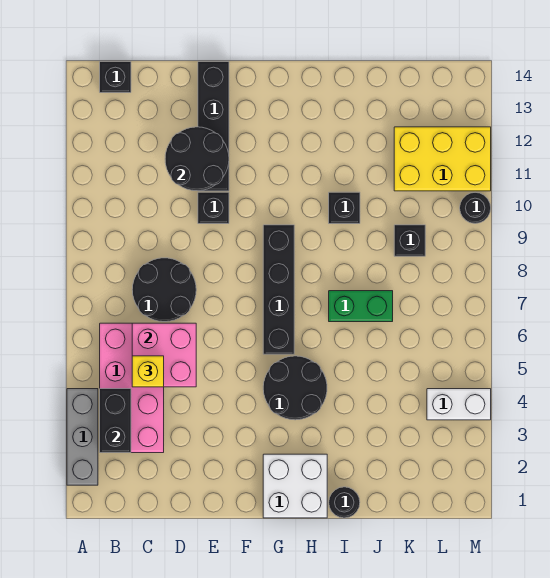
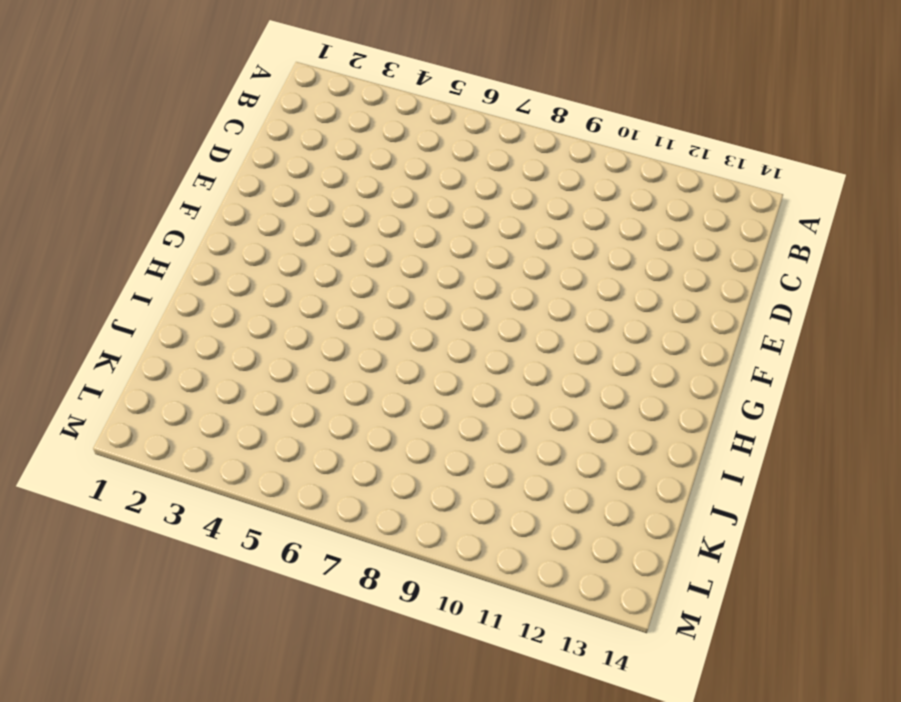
none -> grey 1x3 brick [67,389,98,485]
none -> pink 2x4 brick [100,323,164,453]
none -> black 1x1 brick [100,62,131,93]

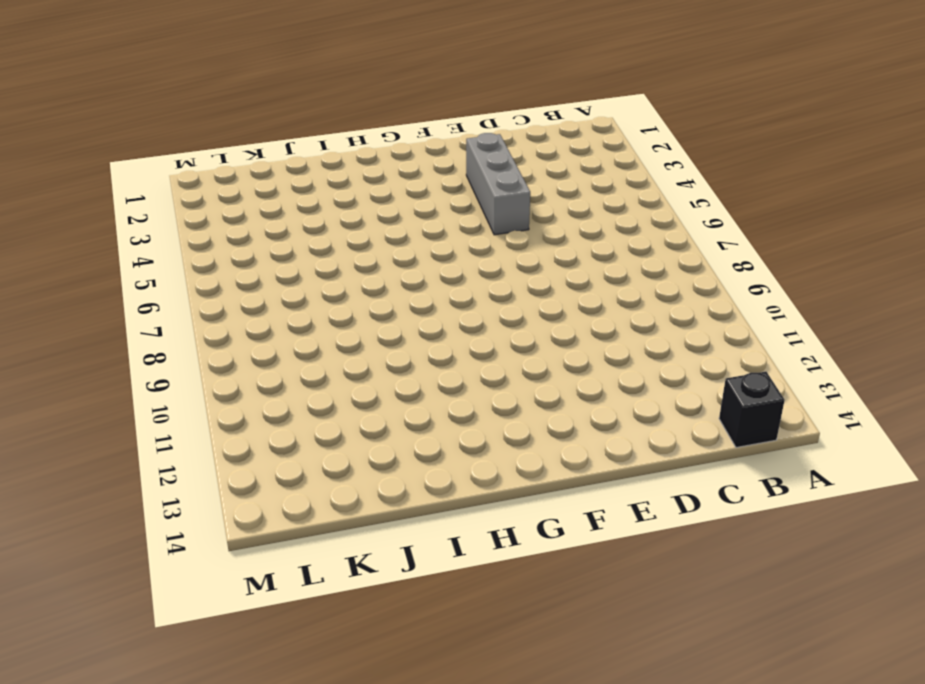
grey 1x3 brick [466,133,530,235] -> grey 1x3 brick moved to [67,389,98,485]
none -> pink 2x4 brick [100,323,164,453]
none -> black 2x2 round brick [132,258,196,322]
none -> black 1x1 brick [198,192,229,224]

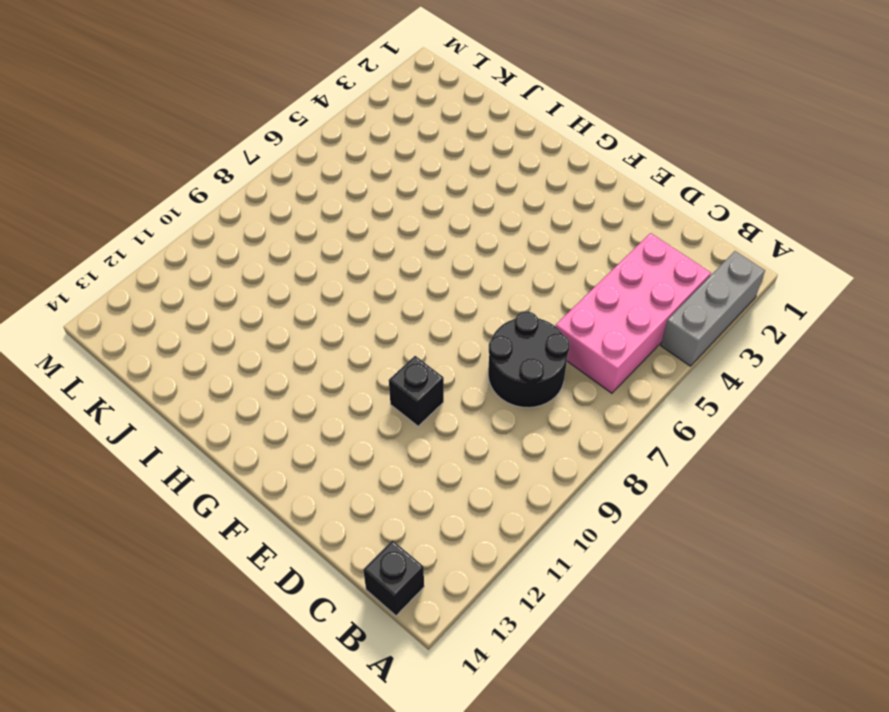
none -> black 1x4 brick [198,62,229,191]
none -> white 2x2 brick [263,454,327,518]
none -> black 2x2 round brick [263,356,327,420]

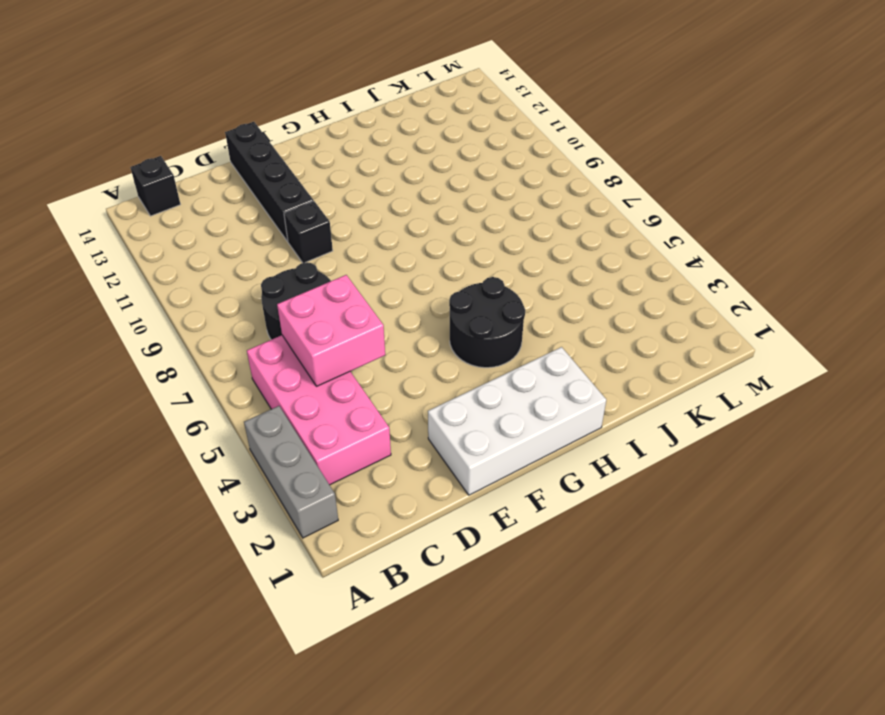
white 2x4 brick [428,347,606,495] -> white 2x2 brick [263,454,327,518]
none -> black 1x4 brick [263,225,294,354]
none -> black 1x1 round brick [329,487,360,518]
none -> green 1x2 brick [329,291,393,322]

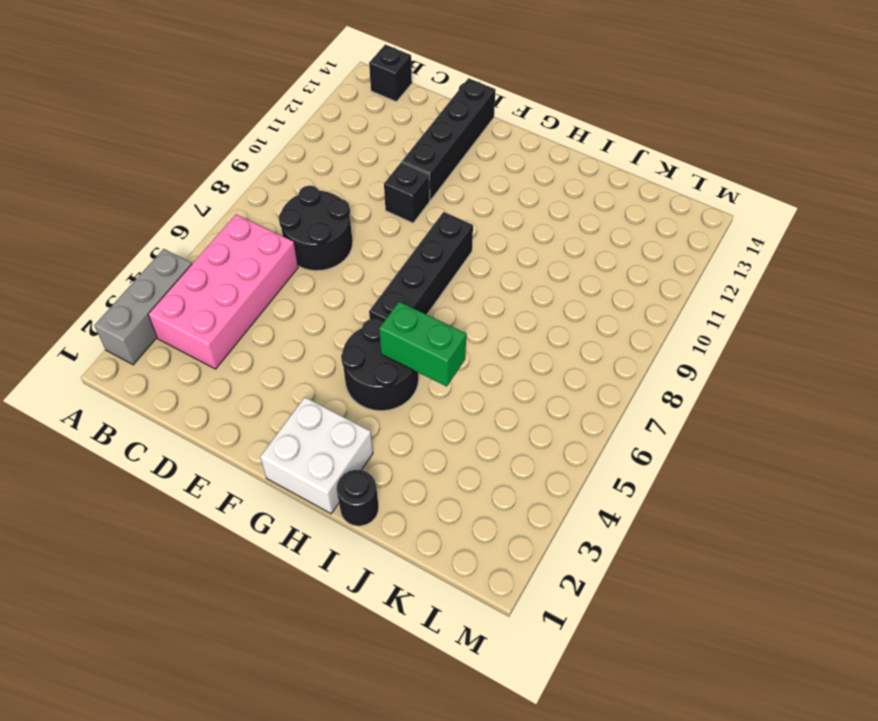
green 1x2 brick [379,302,466,387] -> green 1x2 brick moved to [329,291,393,322]
none -> black 1x1 brick [329,192,360,224]
none -> black 1x1 brick [394,225,425,256]
none -> yellow 2x3 brick [394,127,491,191]

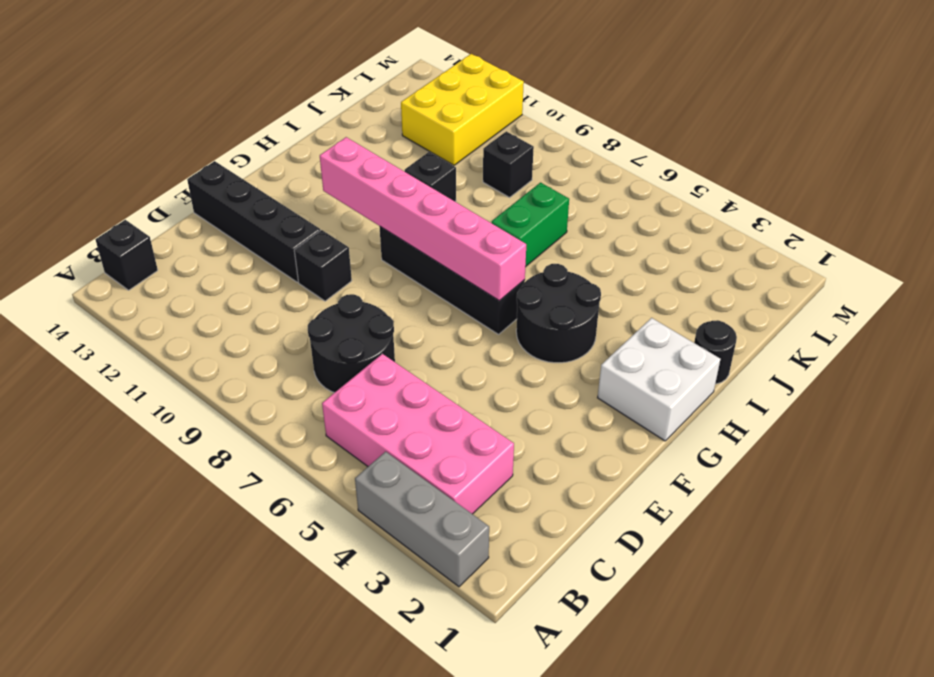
pink 1x6 brick [320,137,526,301] -> none
none -> white 1x2 brick [427,389,491,420]
none -> black 1x1 round brick [460,192,491,224]
none -> black 1x2 brick [100,389,131,453]

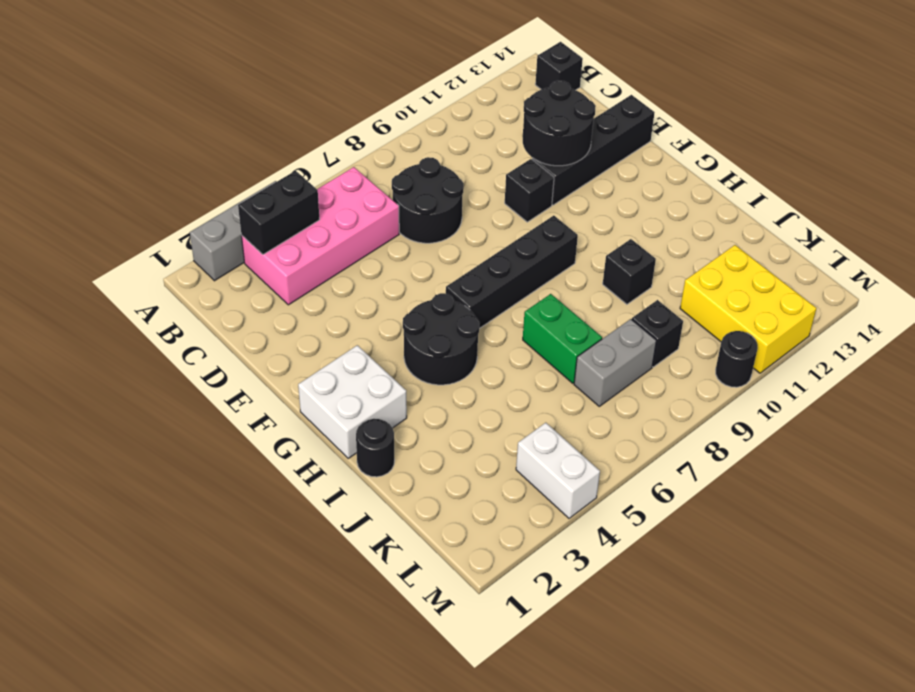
grey 1x2 brick [574,319,656,406] -> none
none -> pink 2x2 brick [132,323,196,387]
none -> yellow 1x1 brick [132,356,164,387]

